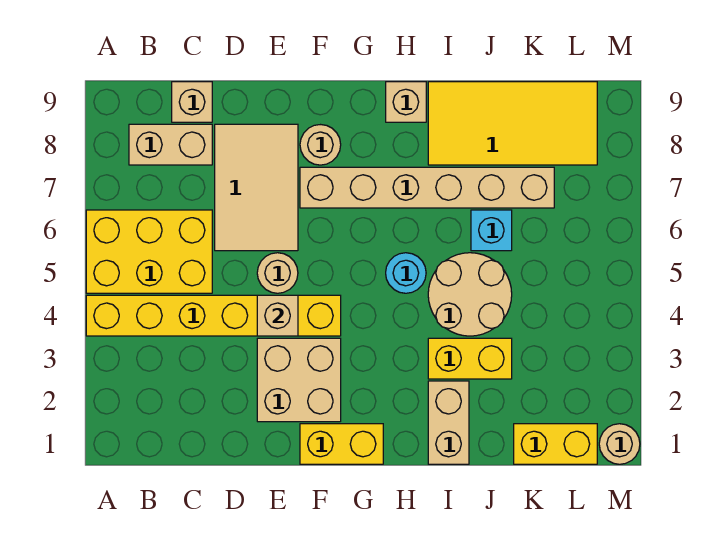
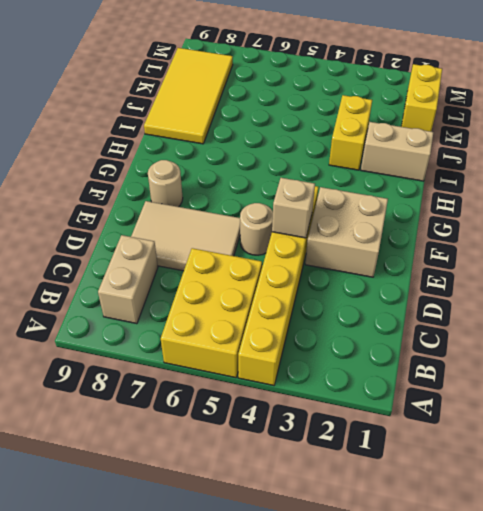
none -> tan 1x1 brick [172,82,212,122]
none -> yellow 1x2 brick [300,424,383,464]
none -> tan 1x6 brick [300,167,554,208]

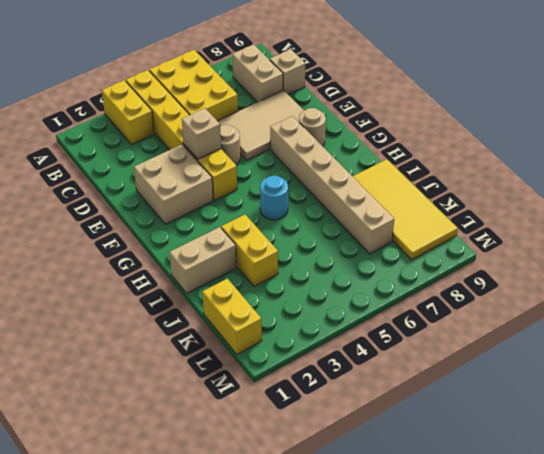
yellow 1x2 brick [102,80,154,145] -> yellow 1x2 brick moved to [300,424,383,464]
none -> tan 1x1 brick [386,82,426,122]
none -> tan 2x2 round brick [428,253,512,336]
none -> cyan 1x1 brick [471,210,512,251]

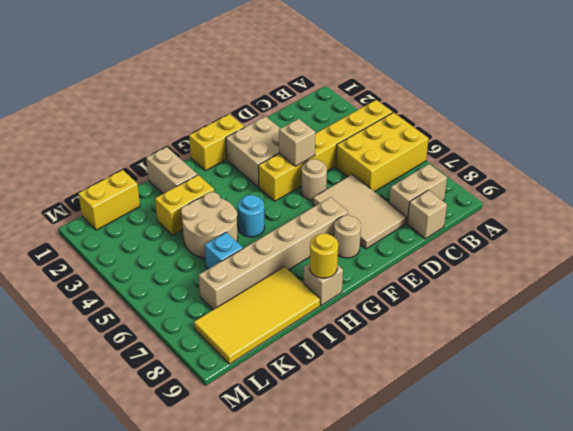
yellow 1x1 round brick [310,233,338,278] -> none
none -> tan 1x1 round brick [599,424,640,464]

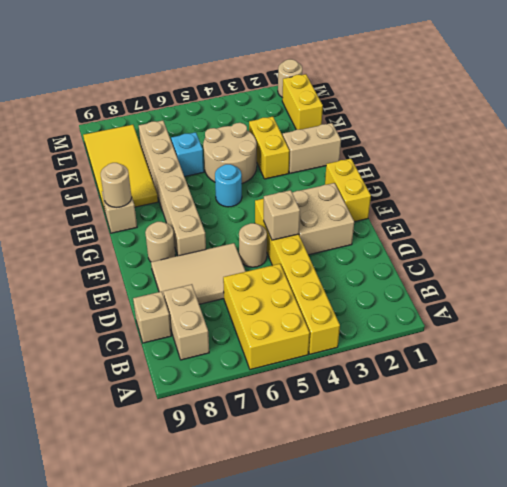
tan 1x1 round brick [101,163,132,207] -> none

